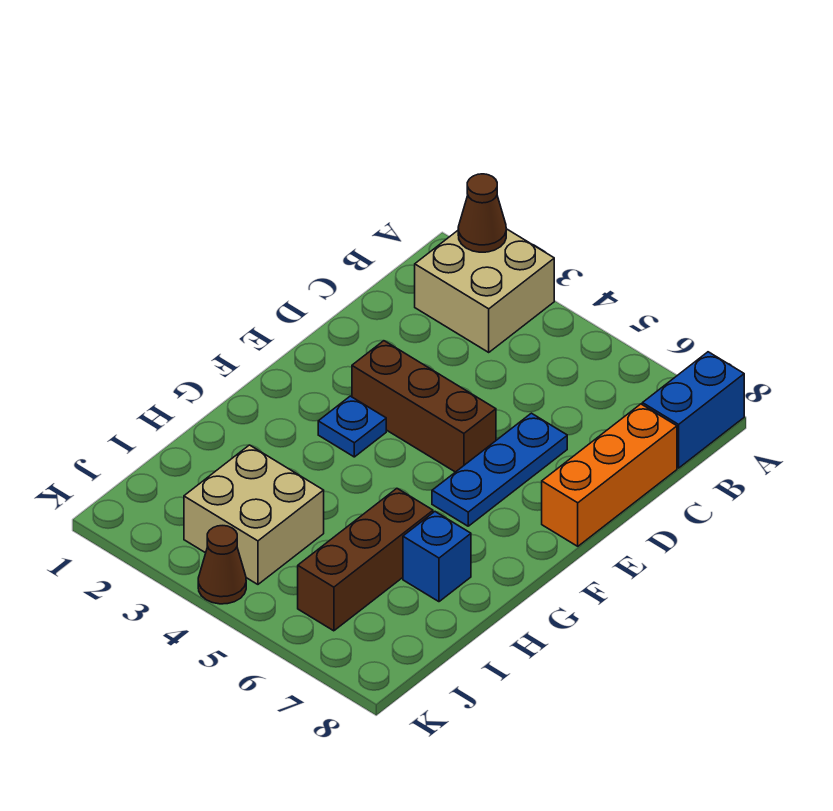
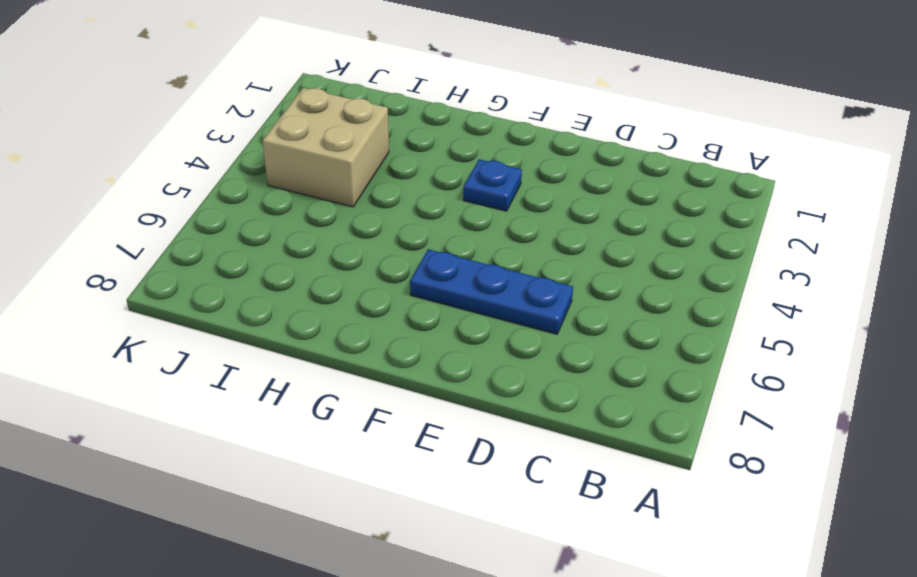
none -> tan 2x2 brick [415,229,554,352]
none -> blue 1x2 brick [642,352,744,468]

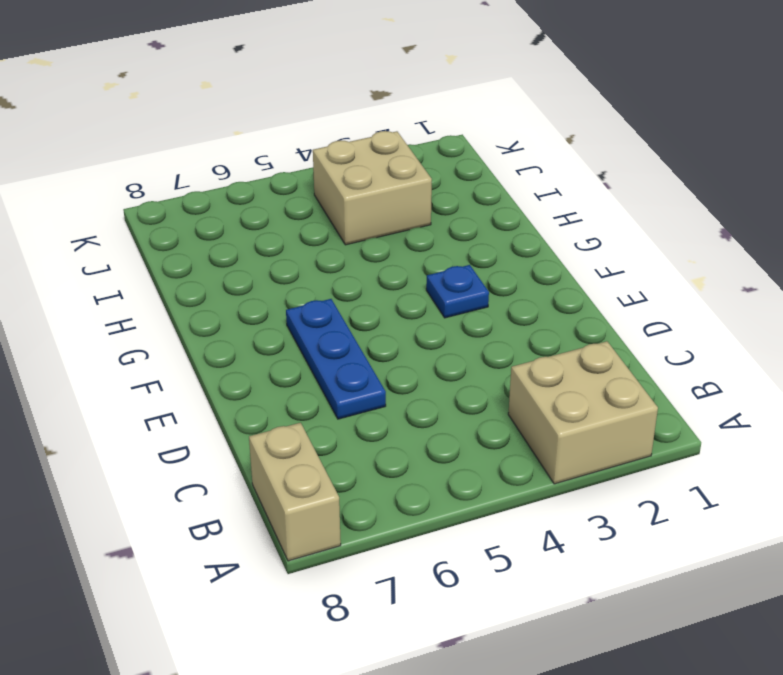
tan 1x2 brick [249,423,341,561] -> blue 1x2 brick [642,352,744,468]
none -> orange 1x3 brick [542,404,677,546]
none -> brown 1x3 brick [352,341,496,472]

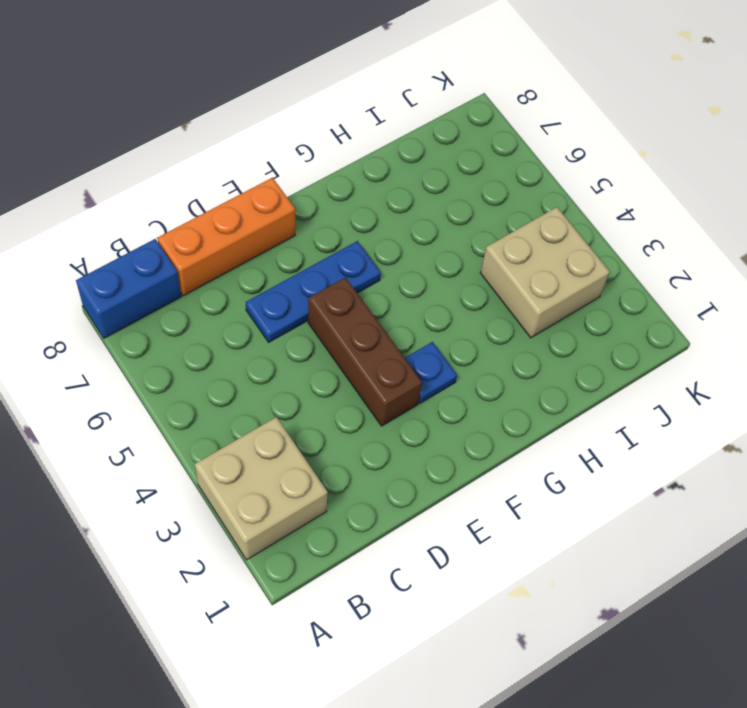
none -> brown 1x3 brick [298,488,433,631]
none -> blue 1x1 brick [403,512,471,602]

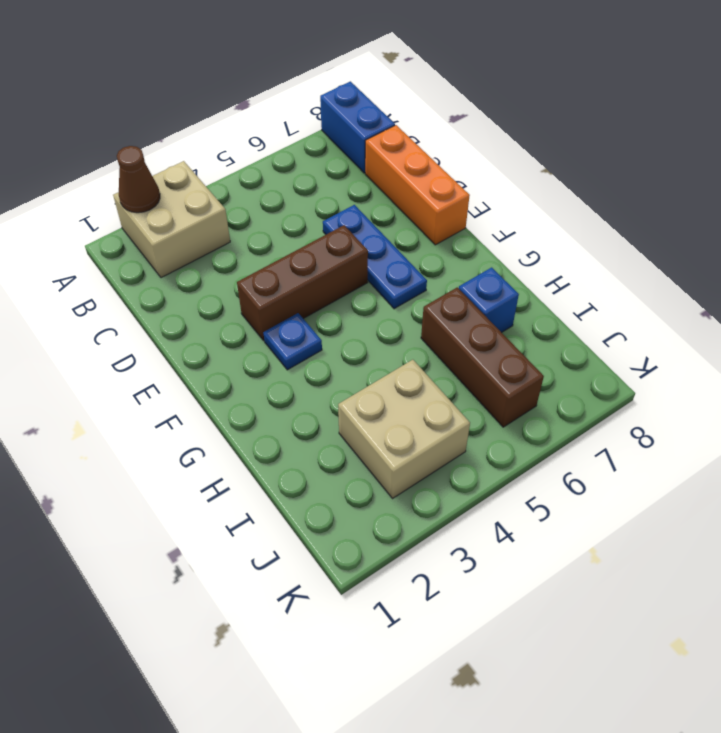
none -> brown 1x1 cone [198,526,246,604]

